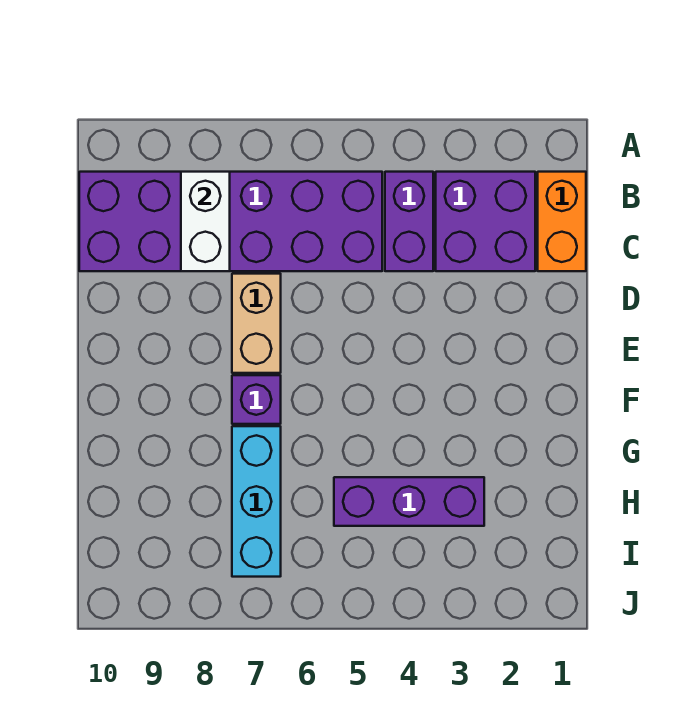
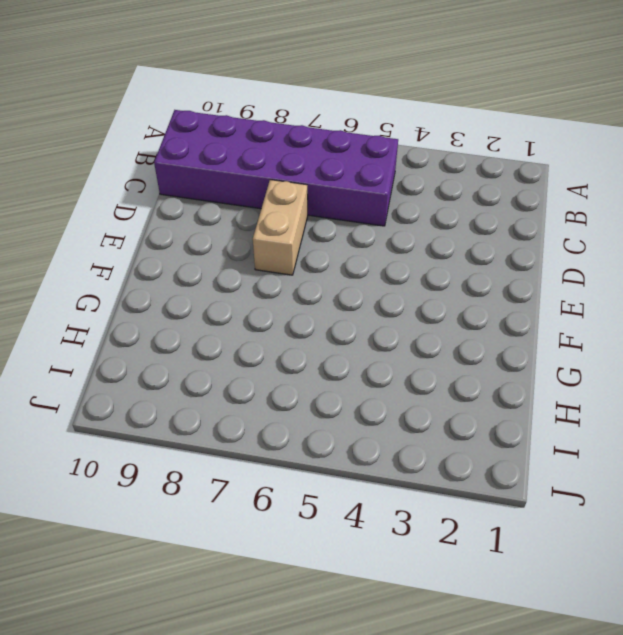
none -> orange 1x2 brick [538,172,586,271]
none -> purple 2x2 brick [436,172,535,271]

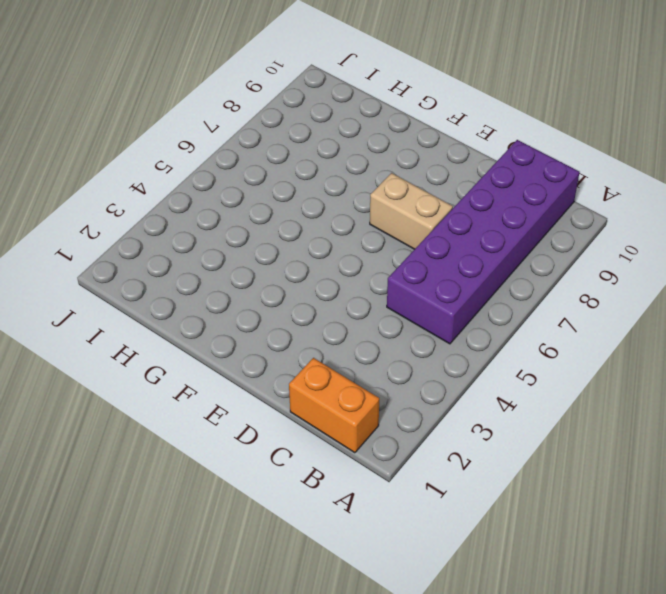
none -> purple 2x2 brick [436,172,535,271]
none -> purple 1x2 brick [385,172,433,271]

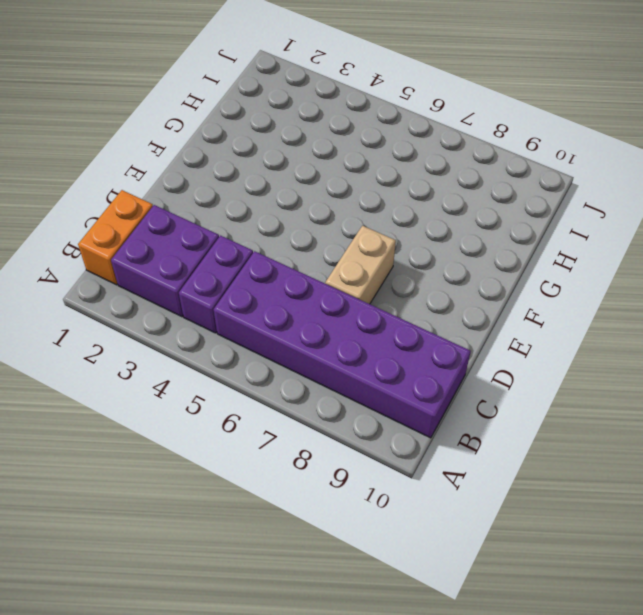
none -> purple 1x1 brick [232,375,281,424]
none -> cyan 1x3 brick [232,426,281,577]

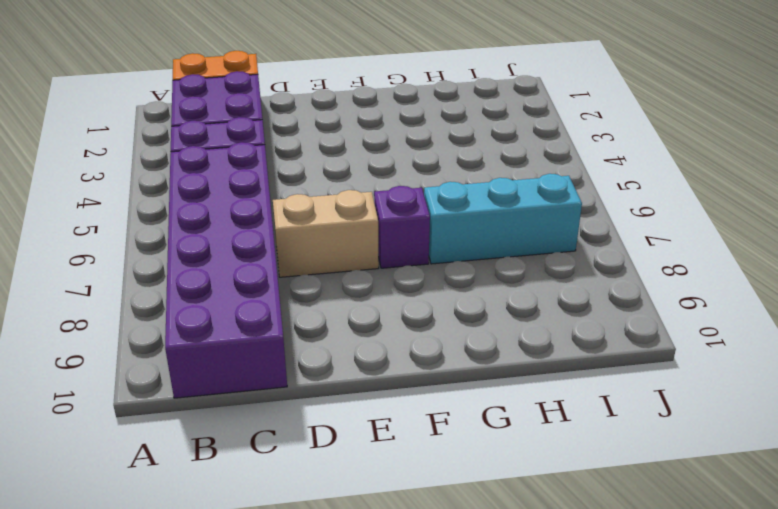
none -> purple 1x3 brick [334,477,484,526]
none -> white 1x2 brick [181,172,230,271]

